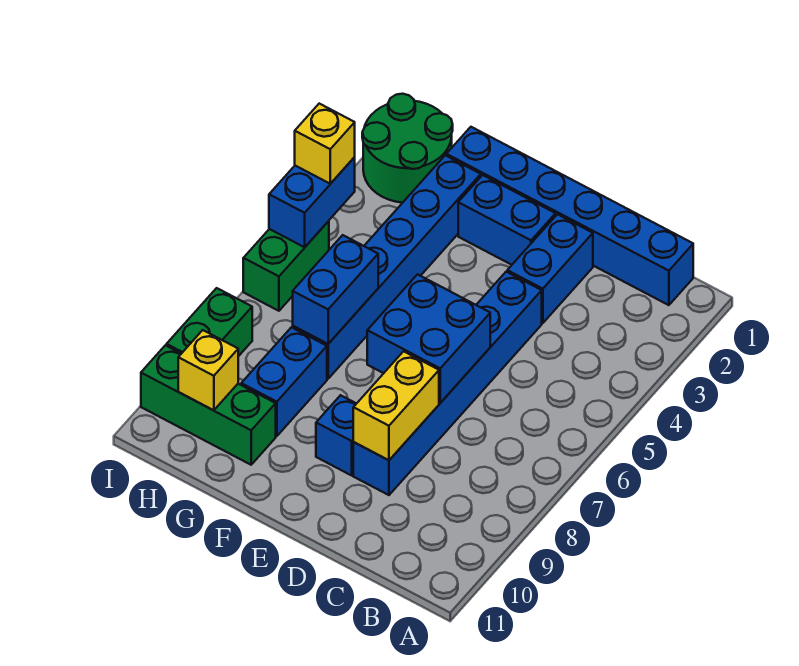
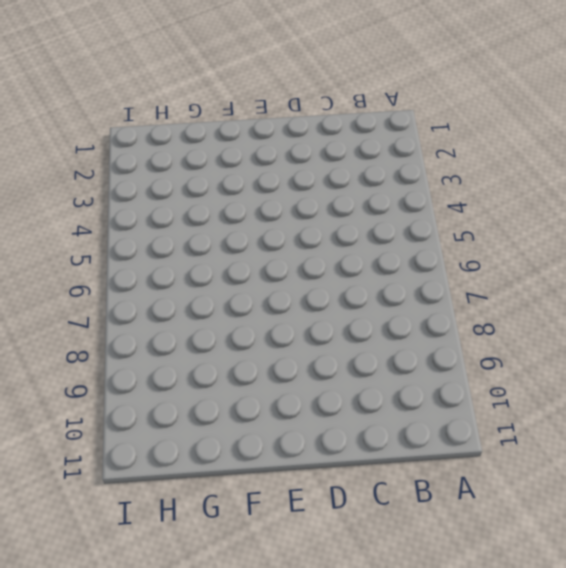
none -> blue 1x6 brick [446,127,693,305]
none -> blue 1x2 brick [507,214,593,323]
none -> blue 1x6 brick [353,272,542,495]

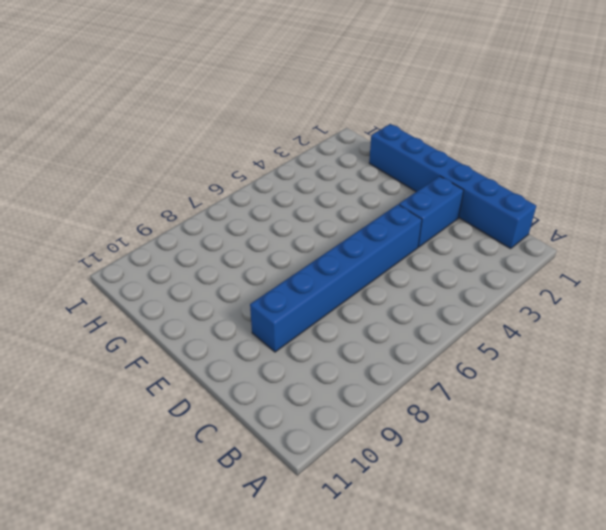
none -> blue 1x2 brick [458,175,556,265]
none -> blue 1x1 brick [316,395,356,475]
none -> blue 1x6 brick [293,155,481,379]

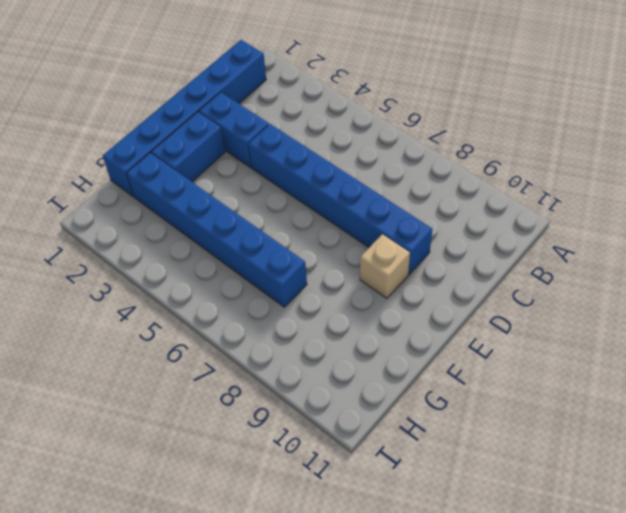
tan 1x1 brick [360,234,410,298] -> blue 1x1 brick [316,395,356,475]
none -> blue 1x2 brick [241,327,327,436]
none -> green 1x3 brick [141,345,276,465]
none -> green 2x2 round brick [362,94,453,203]

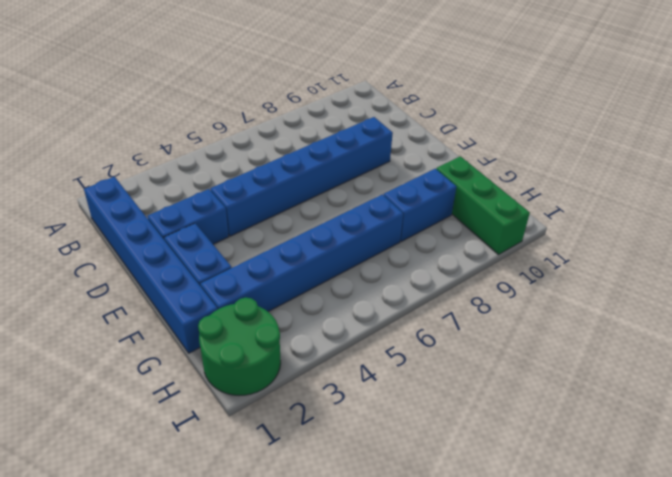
none -> blue 1x1 brick [316,395,356,475]
none -> green 1x2 brick [243,221,329,311]
none -> green 1x2 brick [167,288,252,356]

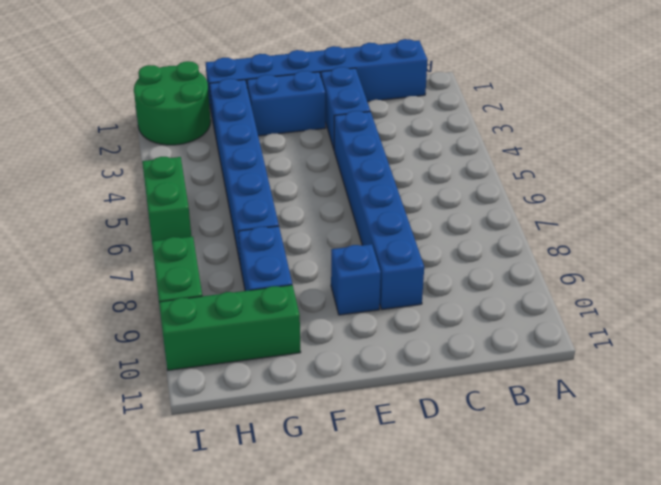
none -> blue 2x2 brick [367,274,490,403]
none -> yellow 1x2 brick [353,351,439,460]
none -> blue 1x2 brick [293,235,378,344]

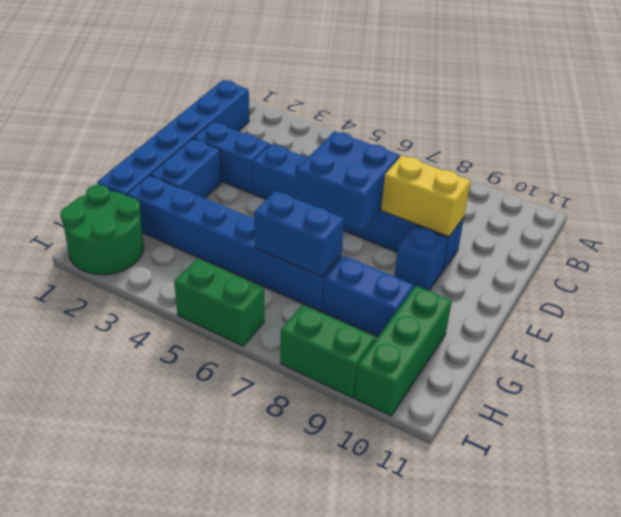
none -> yellow 1x1 brick [178,330,238,410]
none -> blue 1x2 brick [269,157,355,247]
none -> yellow 1x1 brick [295,104,355,184]

